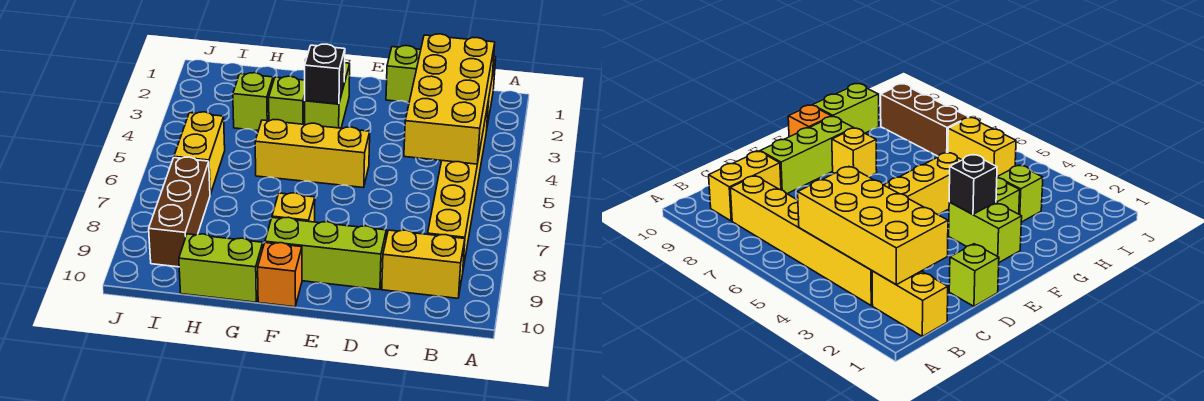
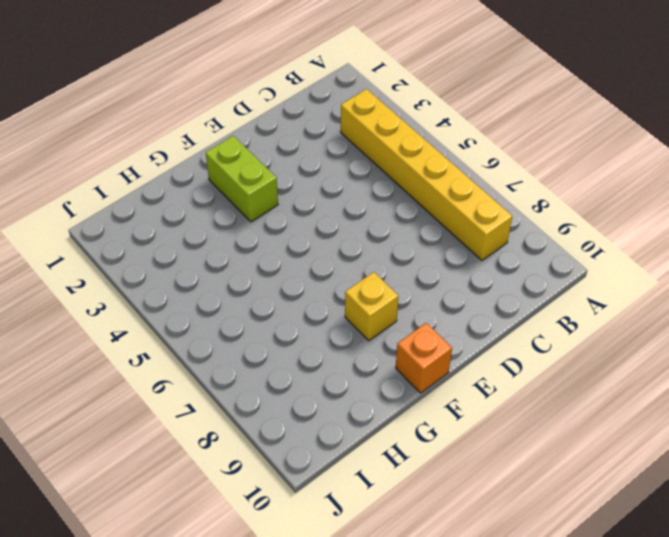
none -> yellow 1x2 brick [872,271,948,336]
none -> yellow 1x2 brick [382,230,465,298]
none -> lime 1x1 brick [386,46,421,102]

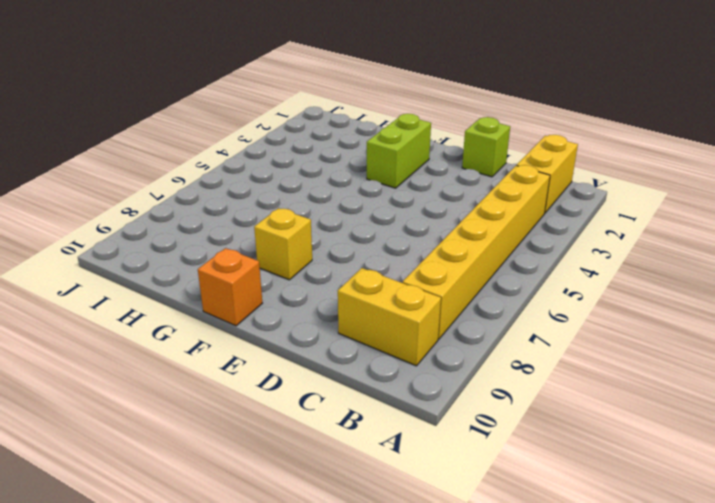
none -> lime 1x3 brick [265,217,386,290]
none -> yellow 1x3 brick [255,120,370,188]
none -> lime 1x1 brick [269,76,305,124]

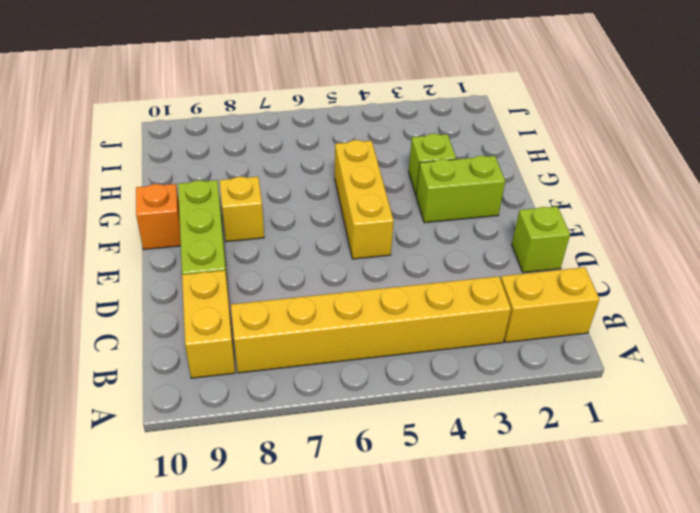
none -> lime 1x2 brick [179,234,263,302]
none -> lime 1x1 brick [233,73,273,131]
none -> yellow 1x2 brick [174,112,225,194]

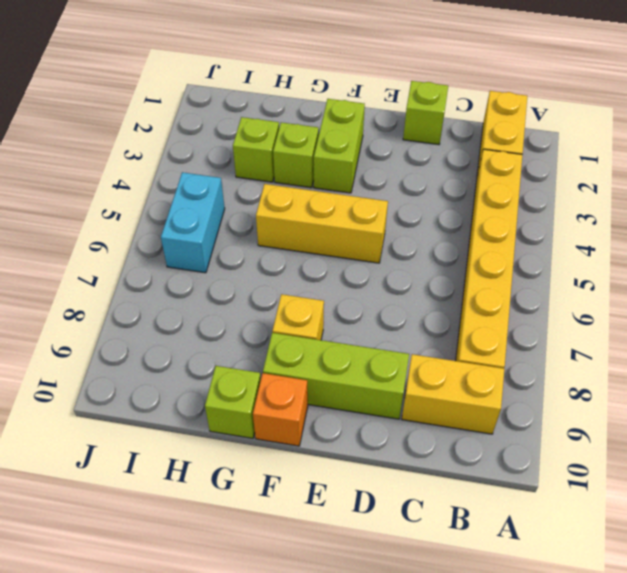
lime 1x1 brick [205,366,261,438] -> lime 1x2 brick [179,234,263,302]
cyan 1x2 brick [161,172,225,273] -> yellow 1x2 brick [174,112,225,194]
none -> brown 1x3 brick [149,157,210,267]
none -> yellow 2x4 brick [404,34,495,164]
none -> black 1x1 brick [305,44,345,104]

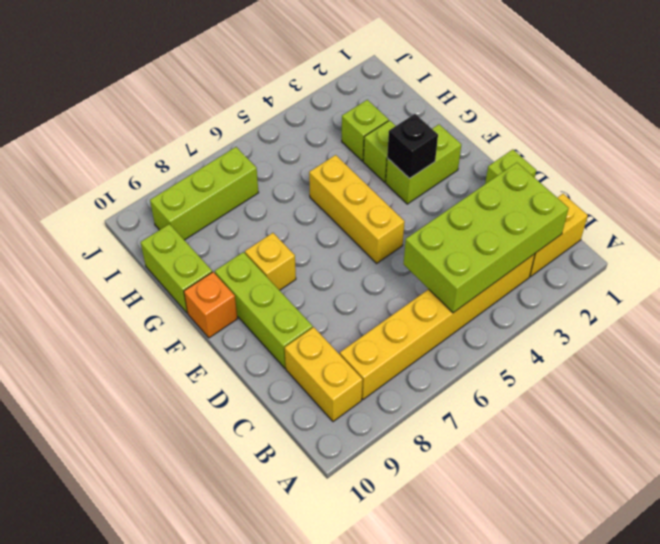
lime 2x4 brick [404,163,569,313] -> yellow 2x4 brick [404,34,495,164]
lime 1x3 brick [150,147,259,240] -> brown 1x3 brick [149,157,210,267]
none -> yellow 1x2 brick [174,112,225,194]

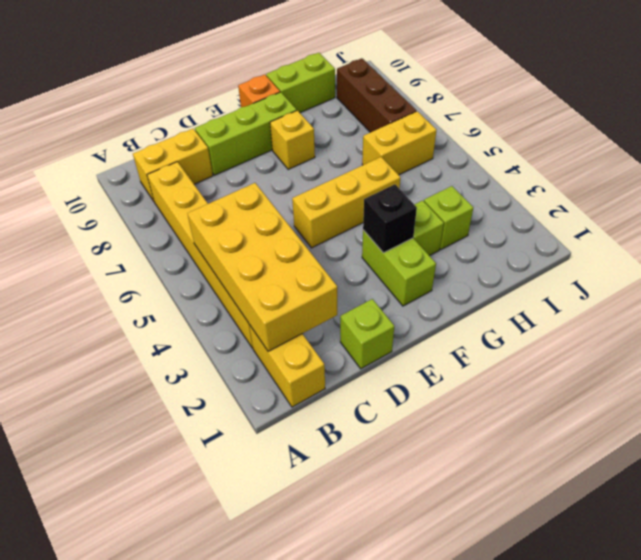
yellow 1x2 brick [362,111,436,175] -> yellow 1x2 brick turned to [174,112,225,194]

